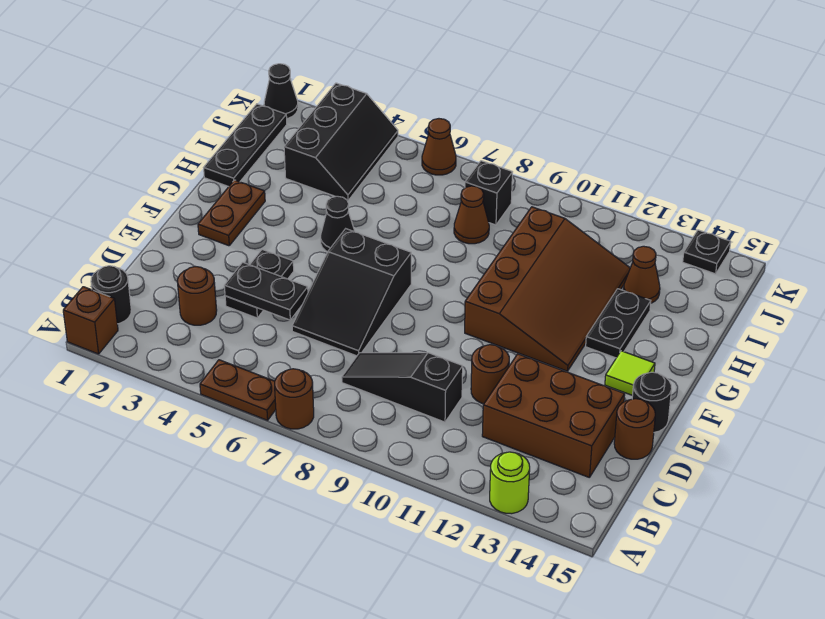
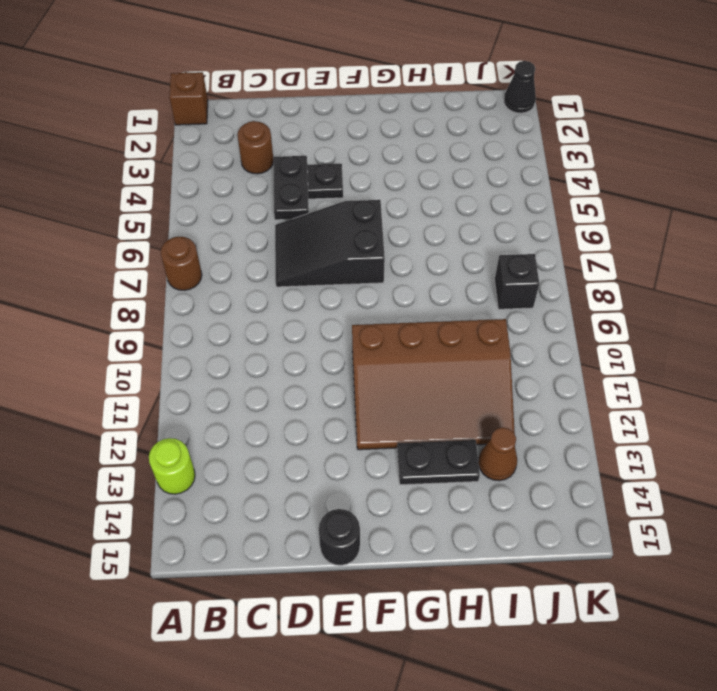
none -> brown 1x2 plate [200,360,276,420]
none -> black 1x1 round brick [91,266,131,324]
none -> black 1x3 slope [342,353,463,422]

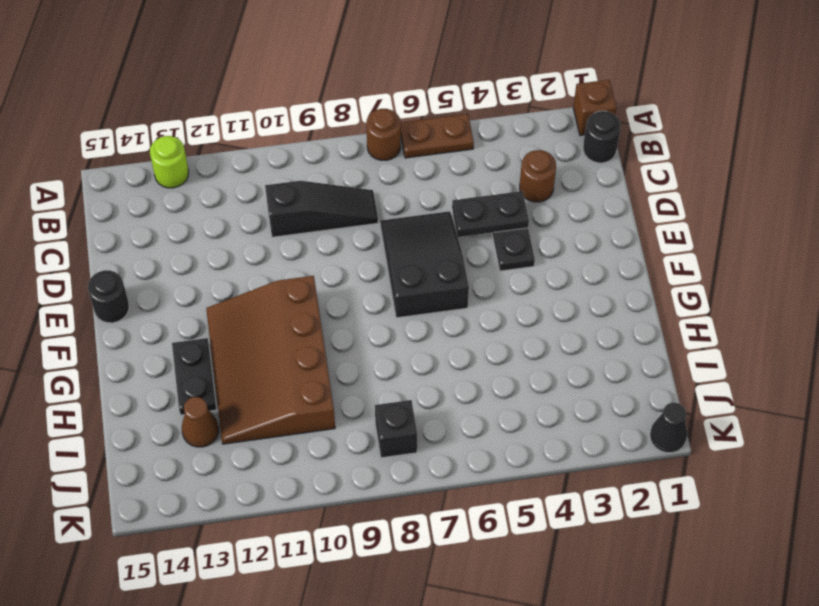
none -> brown 2x3 brick [482,354,625,478]
none -> brown 1x1 round brick [471,345,509,404]
none -> brown 1x1 round brick [614,399,655,459]

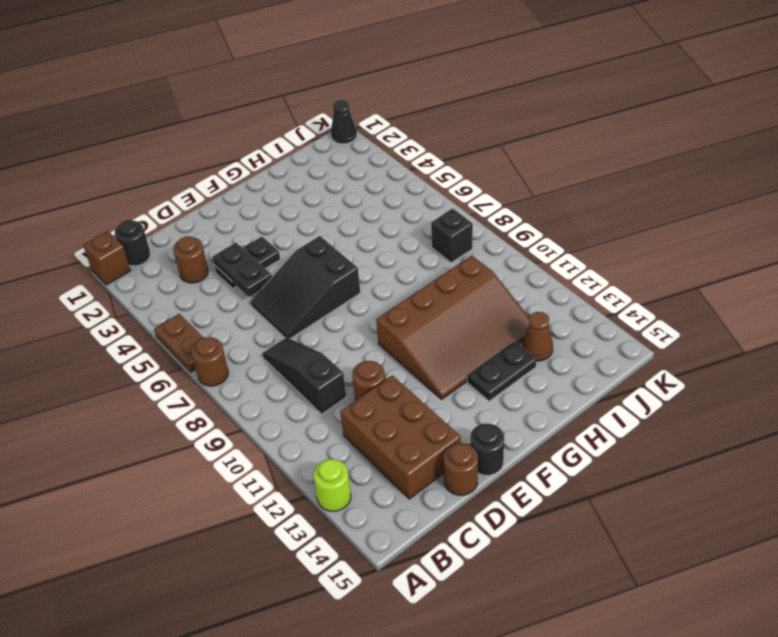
none -> brown 1x2 plate [198,180,265,246]
none -> lime 1x1 tile [605,351,655,396]
none -> black 1x1 cone [321,196,355,252]

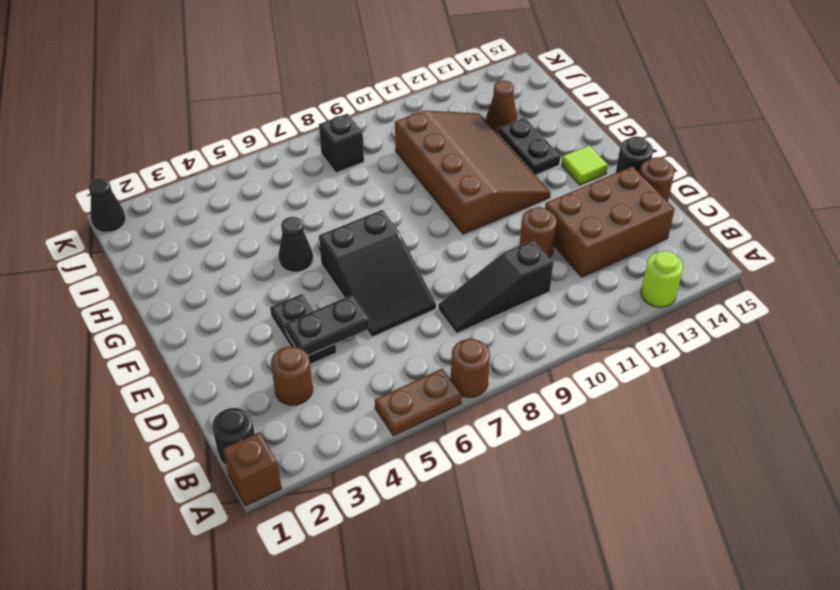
none -> brown 1x2 plate [198,180,265,246]
none -> black 1x3 plate [204,104,287,187]
none -> black 2x3 slope [284,83,398,201]

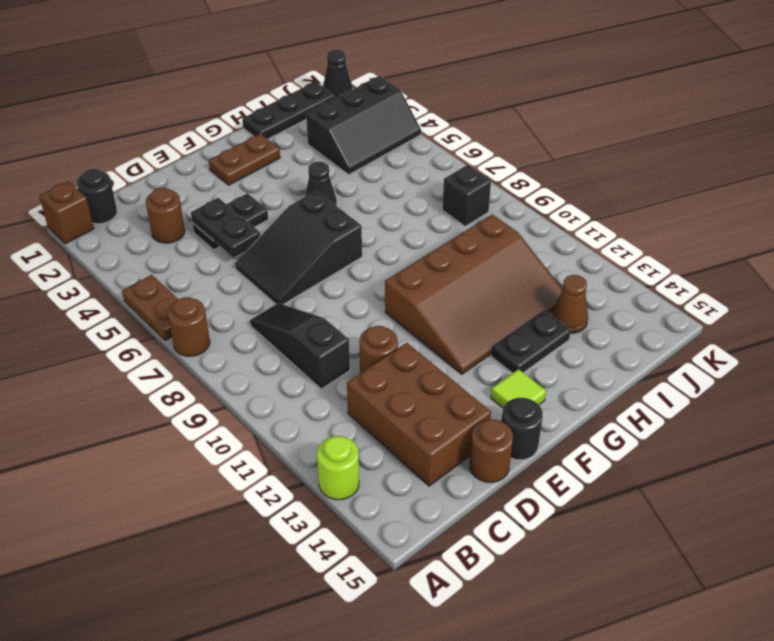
none -> brown 1x1 cone [454,186,489,244]
none -> brown 1x1 cone [422,119,456,175]
none -> black 1x1 plate [683,230,731,274]

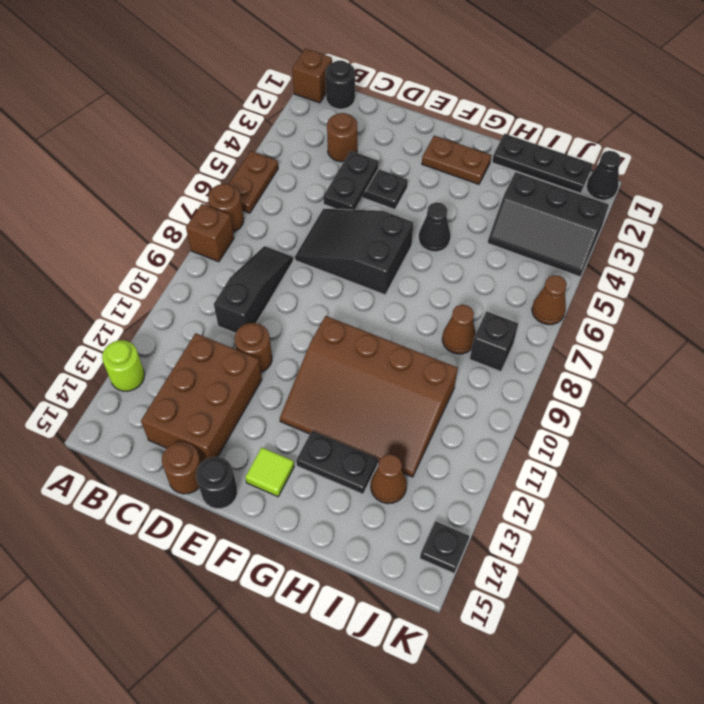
brown 1x1 brick [186,204,234,262] -> none

